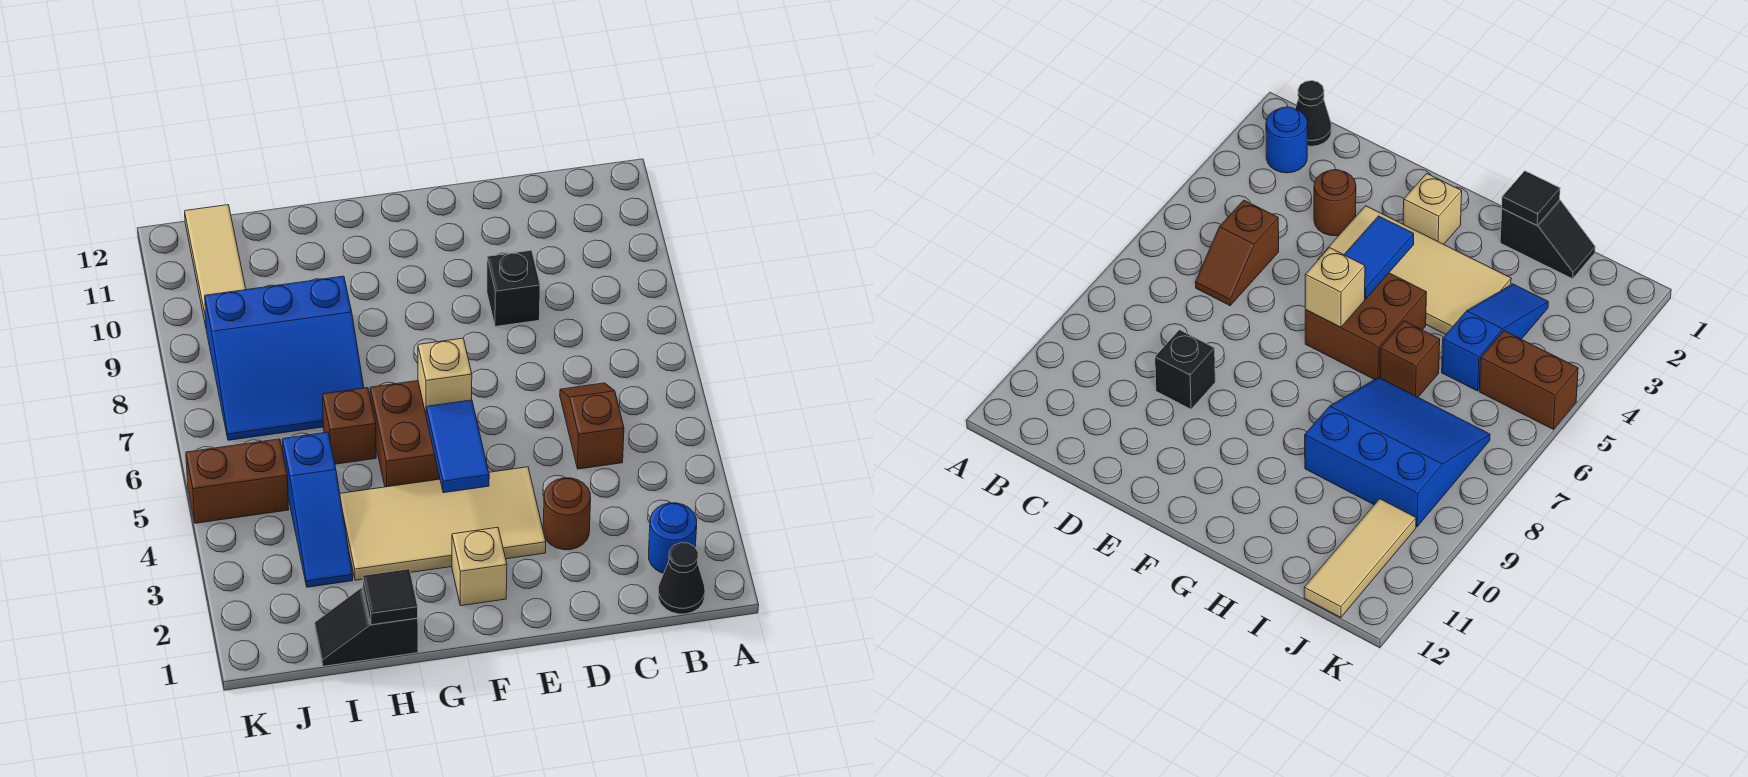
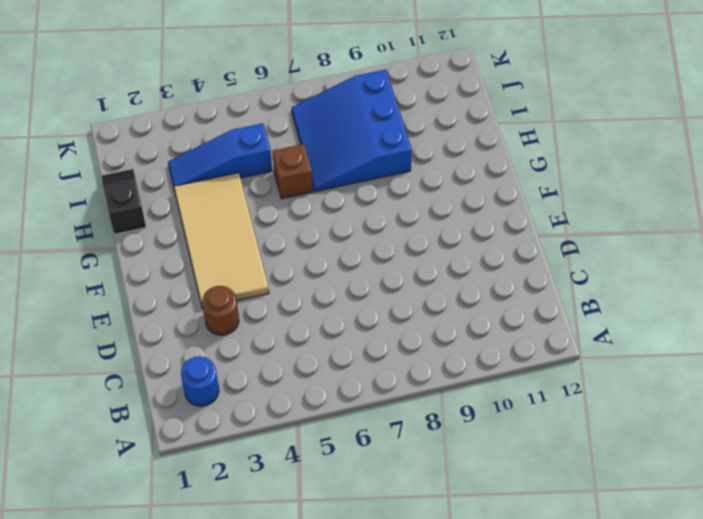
none -> black 1x1 cone [658,543,705,614]
none -> brown 1x2 slope [560,383,624,469]
none -> black 1x1 brick [487,250,540,327]

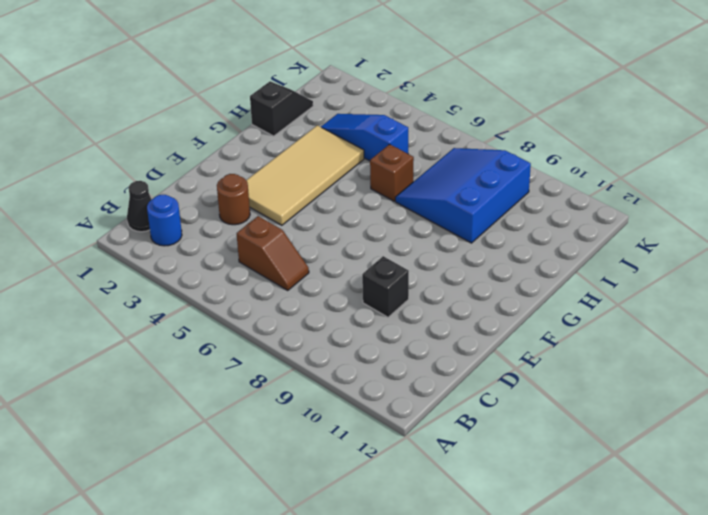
none -> tan 1x1 brick [452,527,507,606]
none -> brown 2x2 brick [370,381,440,487]
none -> brown 1x2 brick [186,439,289,523]

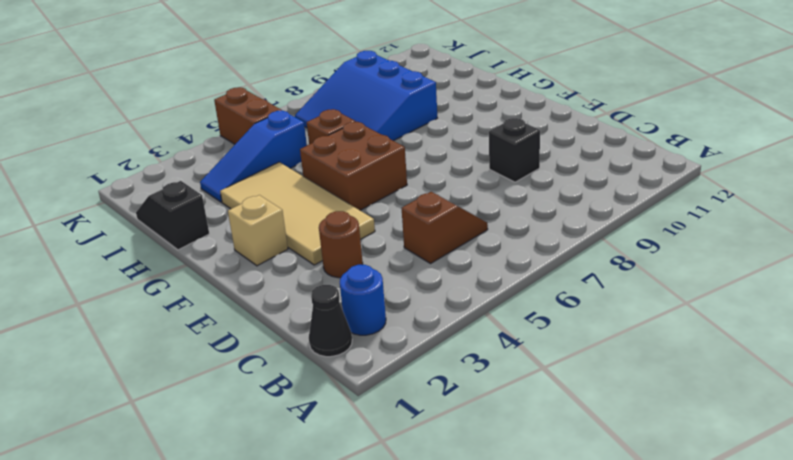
none -> tan 1x3 tile [185,205,246,326]
none -> blue 1x2 tile [426,400,489,493]
none -> tan 1x1 brick [418,338,472,414]

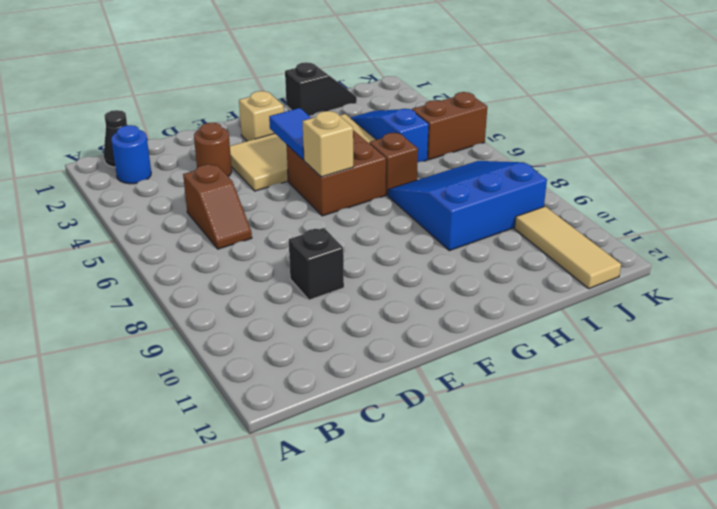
none -> black 1x1 tile [363,569,418,625]

